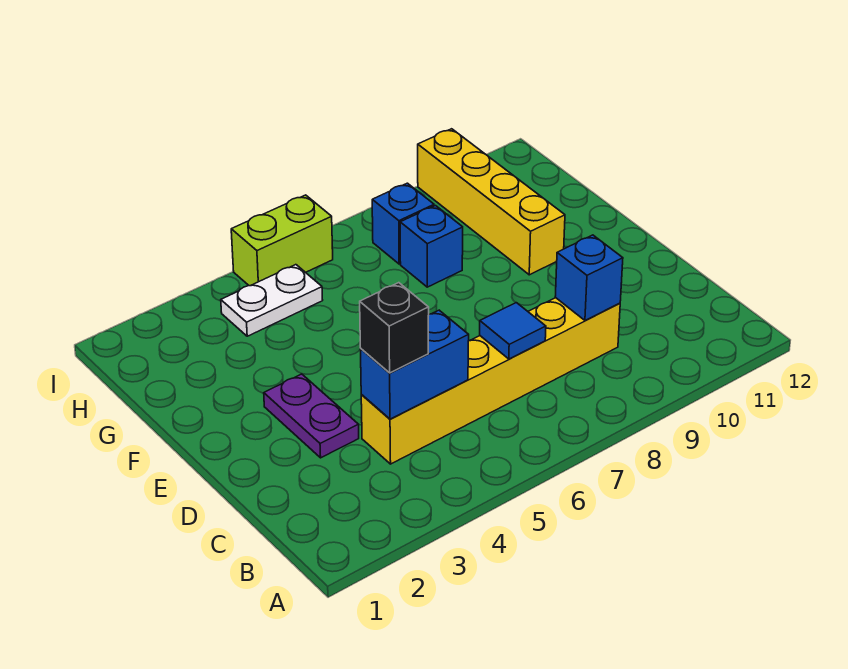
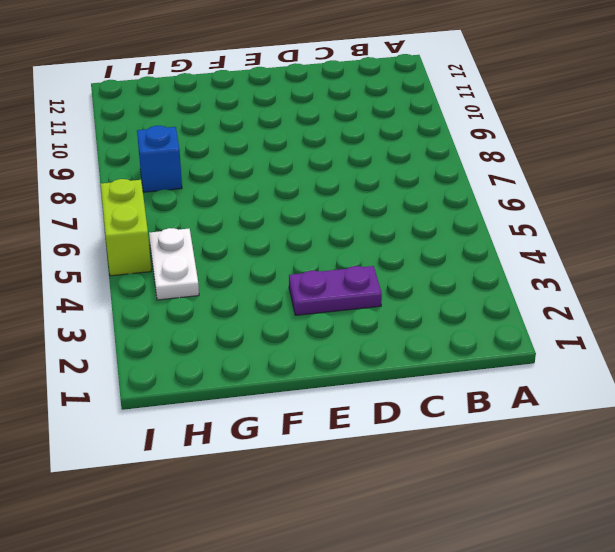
none -> yellow 1x6 brick [361,298,620,464]
none -> yellow 1x4 brick [418,129,565,275]

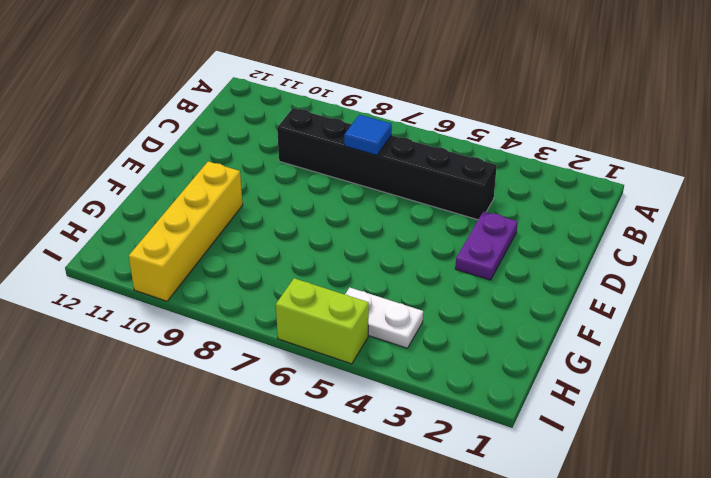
black 1x6 brick [277,108,497,220] -> yellow 1x6 brick [361,298,620,464]
none -> blue 1x1 brick [400,206,463,287]
none -> blue 1x1 brick [372,183,434,264]

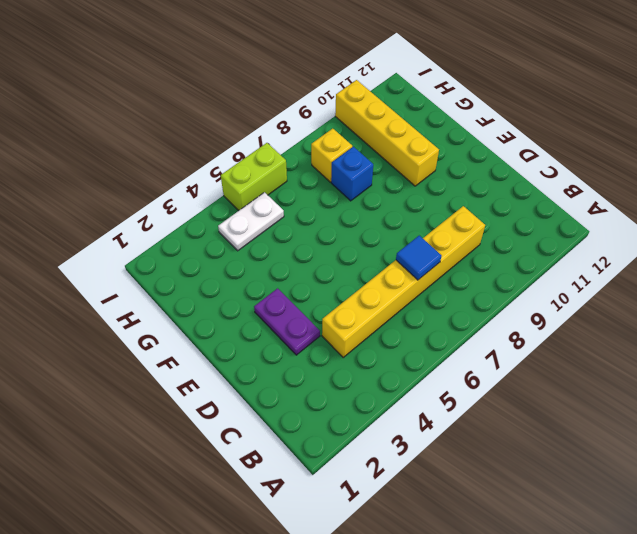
yellow 1x1 brick [311,129,352,182] -> blue 1x1 brick [372,183,434,264]
none -> blue 1x2 brick [361,310,469,419]
none -> blue 1x1 brick [555,235,623,320]

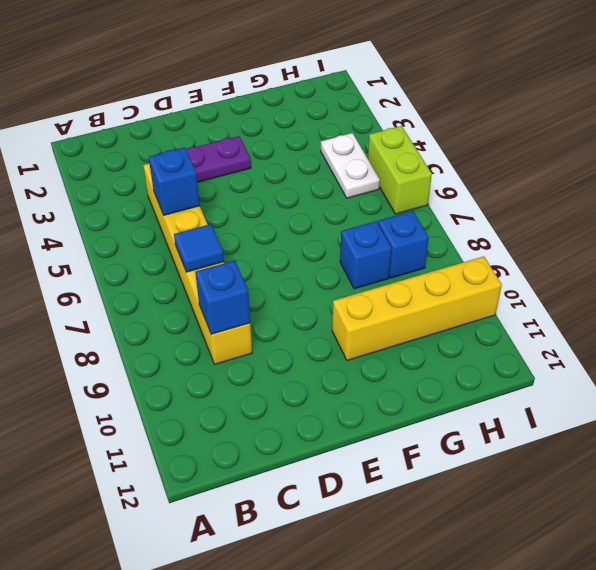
blue 1x1 brick [149,147,200,215] -> blue 1x2 brick [361,310,469,419]
none -> black 1x1 brick [360,283,429,373]

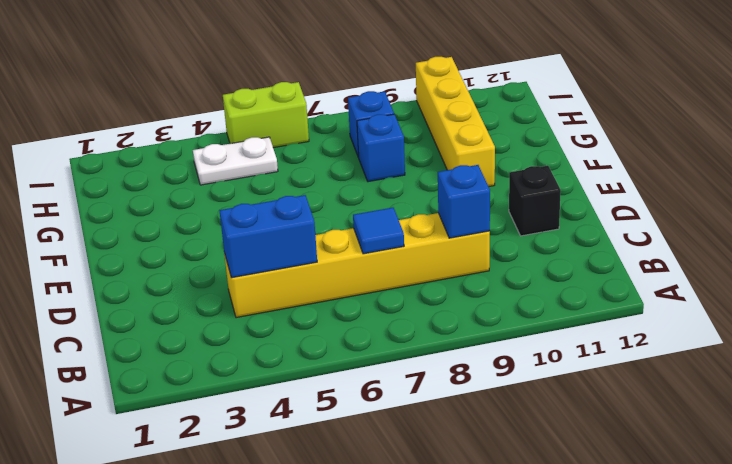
black 1x1 brick [509,166,561,236] -> black 1x1 brick moved to [360,283,429,373]
none -> purple 1x2 plate [264,374,359,458]

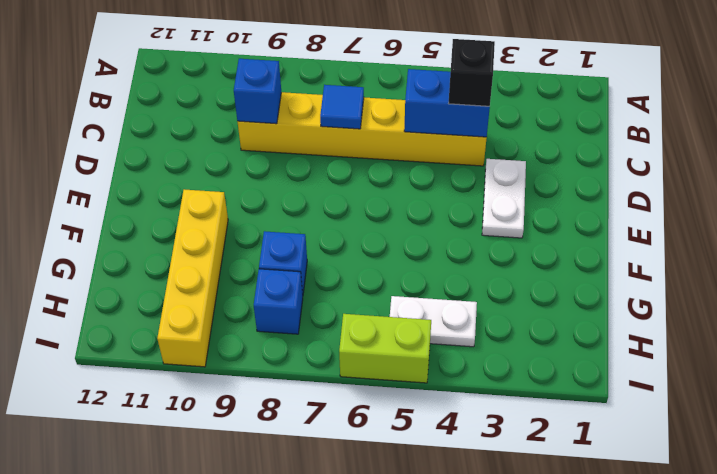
white 1x2 plate [482,159,526,238] -> purple 1x2 plate [264,374,359,458]

